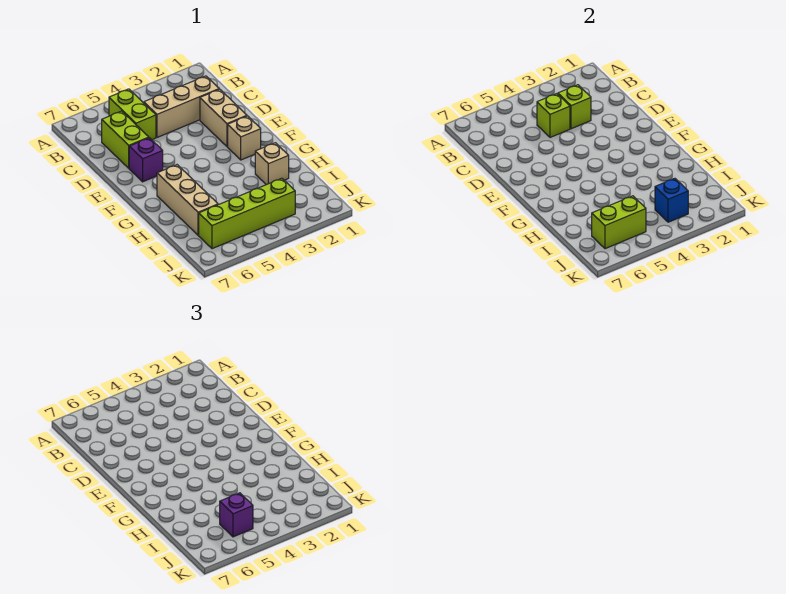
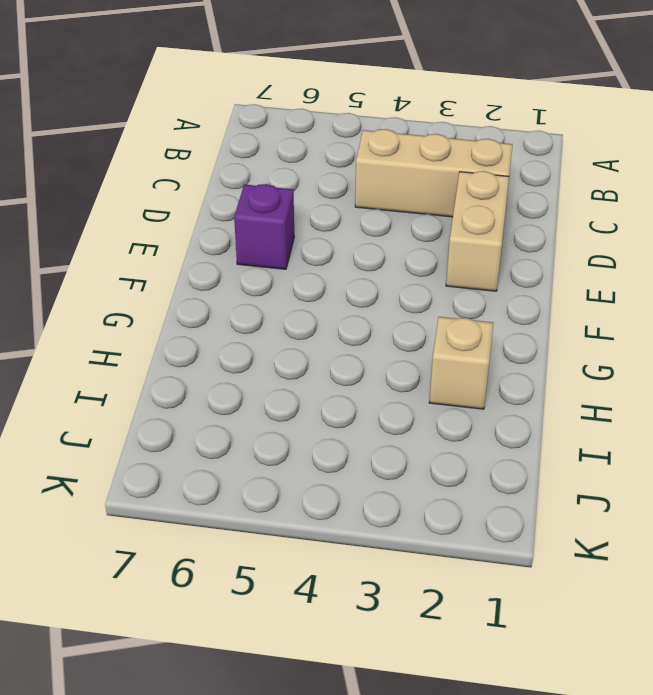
none -> lime 1x2 brick [109,89,156,140]
none -> lime 1x2 brick [102,111,149,168]
none -> tan 1x1 brick [228,116,261,160]

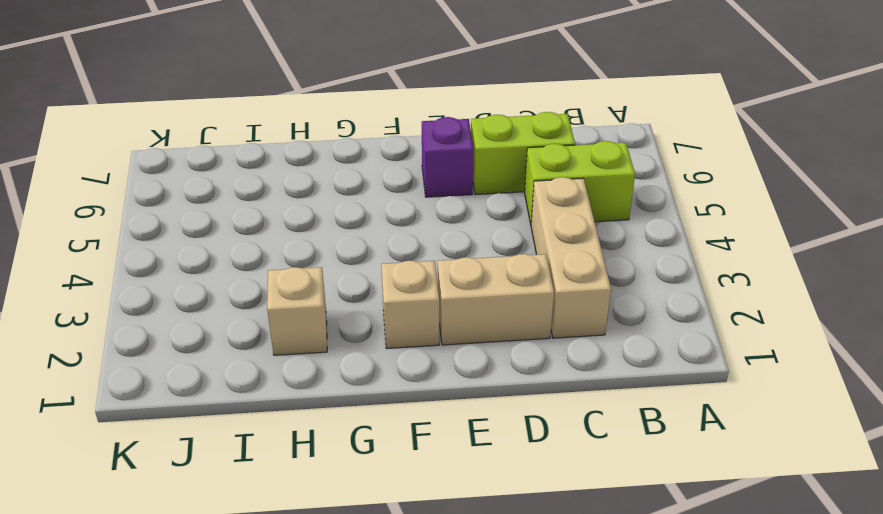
none -> tan 1x3 brick [157,165,218,235]
none -> lime 1x4 brick [199,178,295,249]
none -> lime 1x1 brick [558,85,591,129]

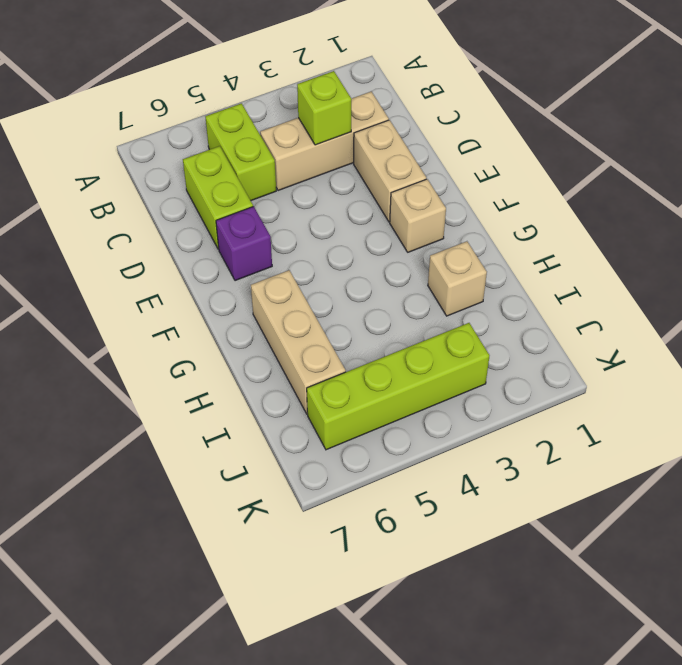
none -> lime 1x1 brick [537,94,570,137]
none -> blue 1x1 brick [655,178,688,222]
none -> lime 1x2 brick [592,196,646,249]

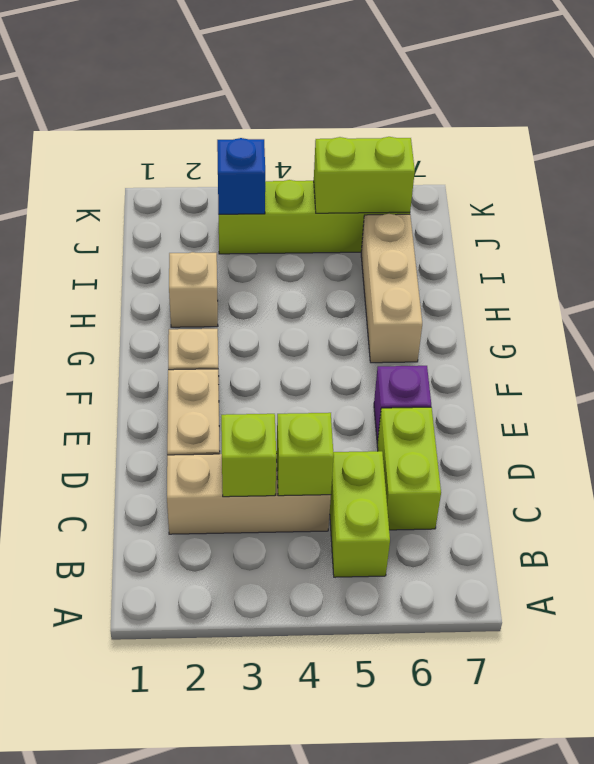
none -> purple 1x1 brick [220,493,253,537]

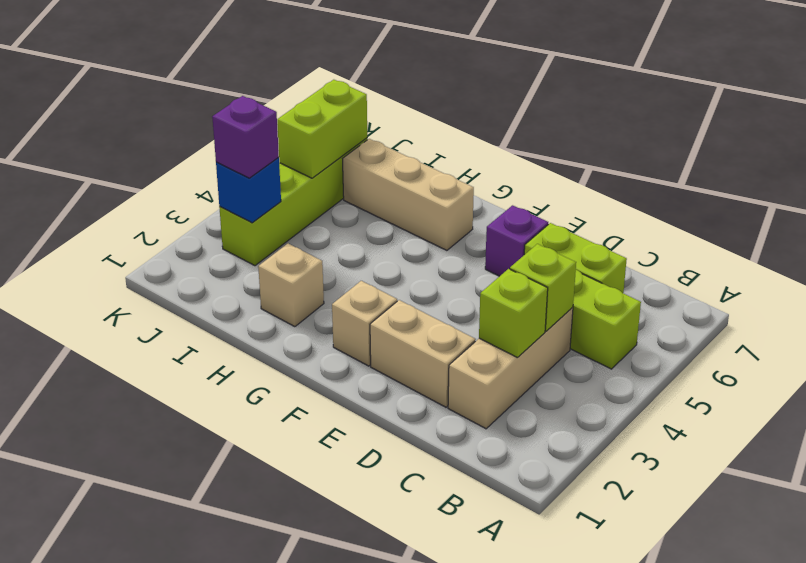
purple 1x1 brick [212,96,279,178] -> purple 1x1 brick moved to [220,493,253,537]

